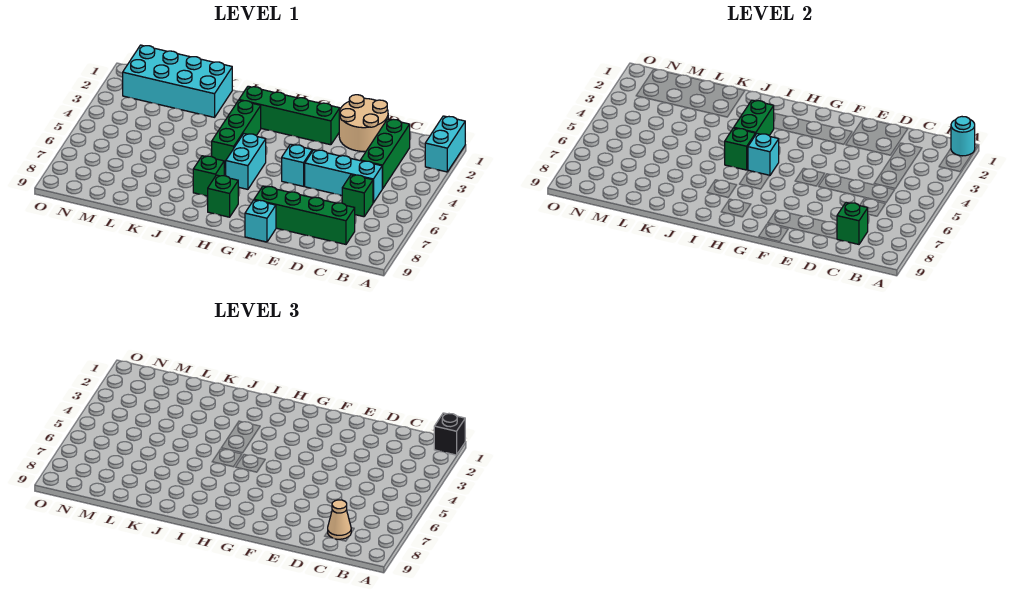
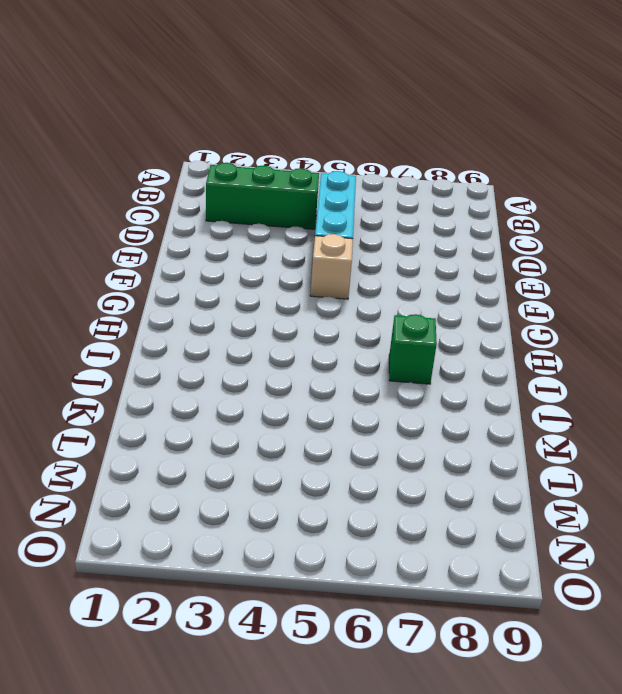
tan 1x1 brick [310,234,353,299] -> cyan 1x1 brick [282,144,312,186]
none -> cyan 1x2 brick [425,116,465,172]
none -> green 1x1 brick [342,175,373,217]
none -> green 1x4 brick [254,186,355,244]

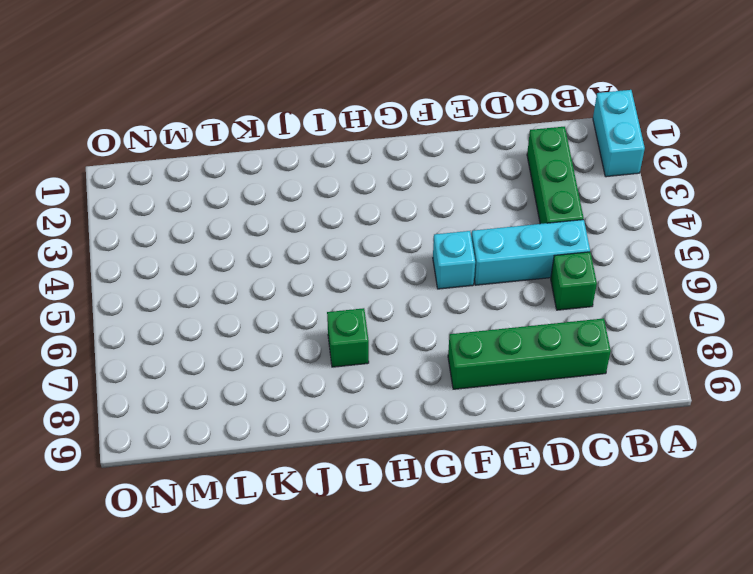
none -> tan 2x2 round brick [339,95,388,151]
none -> green 1x4 brick [239,86,340,145]
none -> cyan 1x1 brick [245,200,276,242]

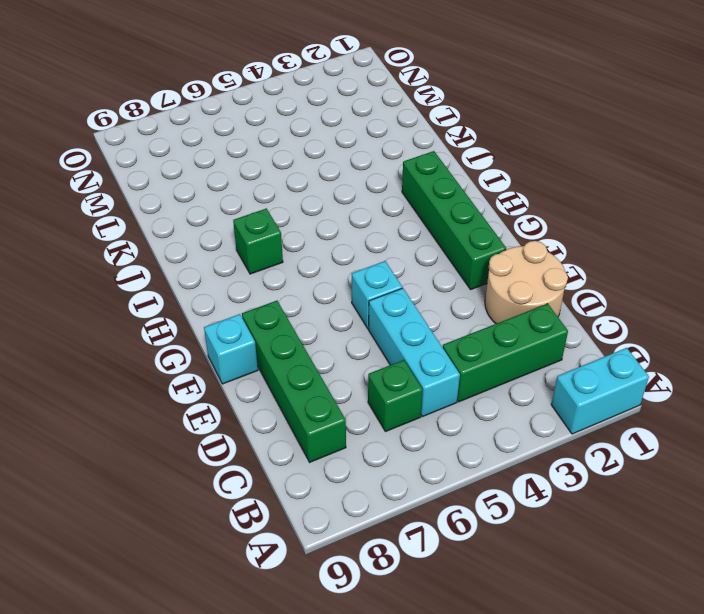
none -> cyan 1x2 brick [226,134,266,189]
none -> green 1x1 brick [208,175,238,217]
none -> green 1x3 brick [212,100,261,168]

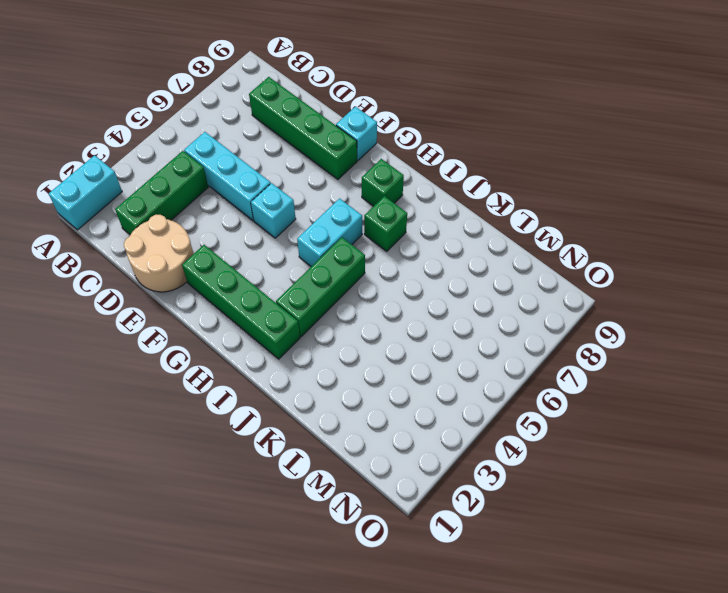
none -> green 1x1 brick [342,175,373,217]
none -> cyan 2x4 brick [123,45,232,117]
none -> cyan 1x1 round brick [951,117,975,156]

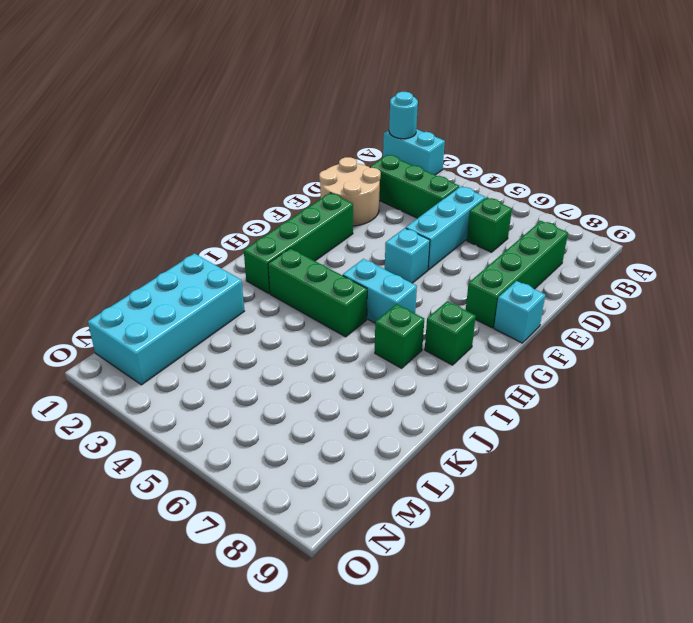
none -> green 1x1 brick [837,202,868,244]
none -> cyan 1x1 brick [748,134,779,176]
none -> green 1x2 brick [734,100,774,136]

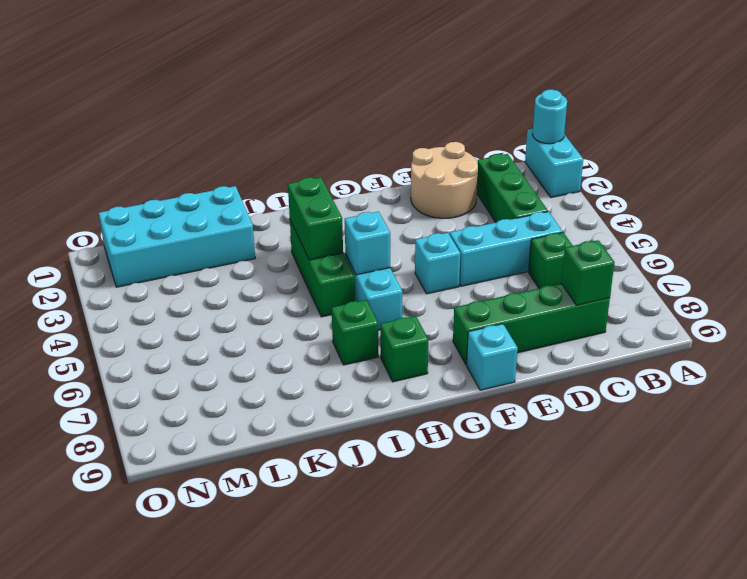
none -> green 1x4 brick [239,86,340,145]
none -> green 1x1 brick [725,128,756,170]
none -> black 1x1 brick [434,413,465,455]

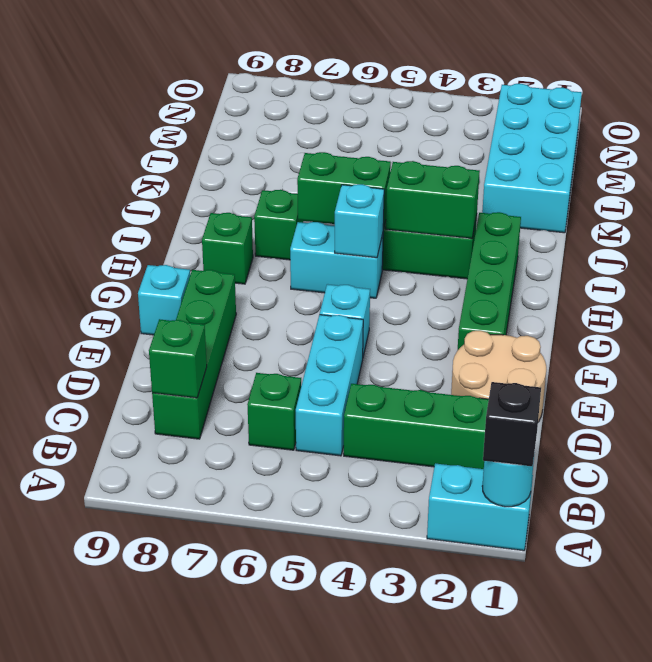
green 1x2 brick [297,152,391,229] -> green 1x1 brick [725,128,756,170]
none -> tan 1x1 cone [328,500,351,539]

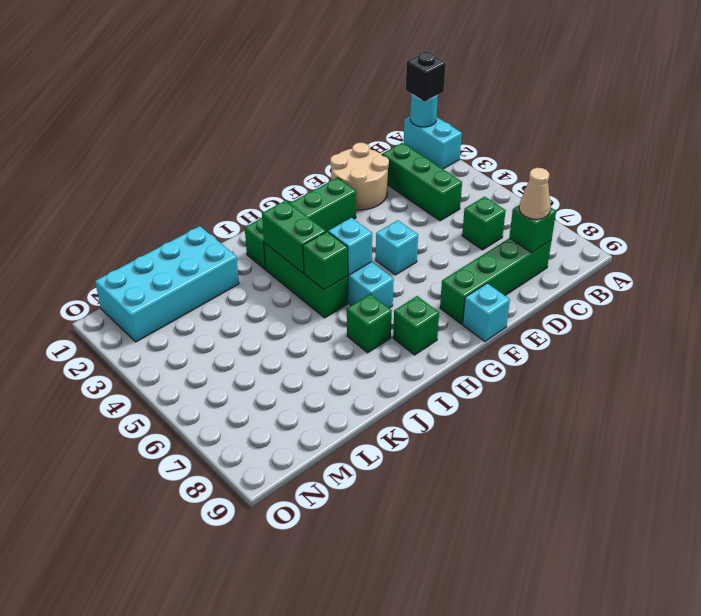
none -> cyan 1x3 brick [305,150,382,203]

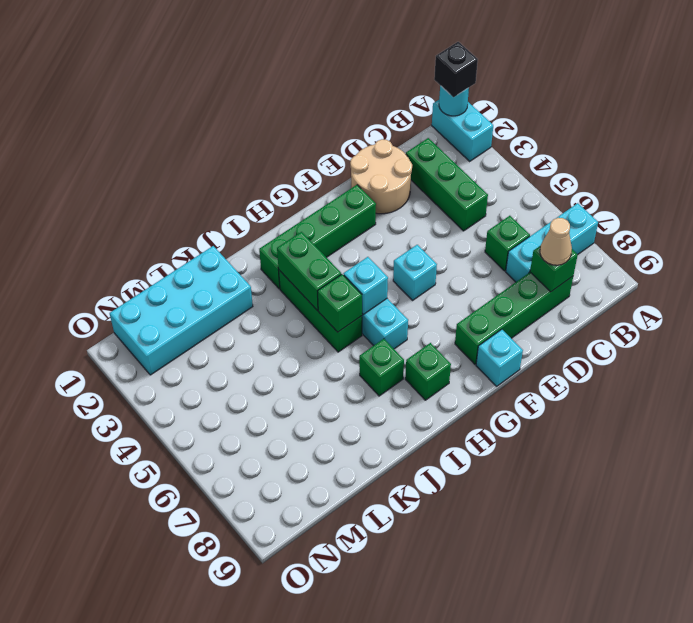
cyan 1x3 brick [506,203,598,282] -> cyan 1x3 brick moved to [305,150,382,203]

